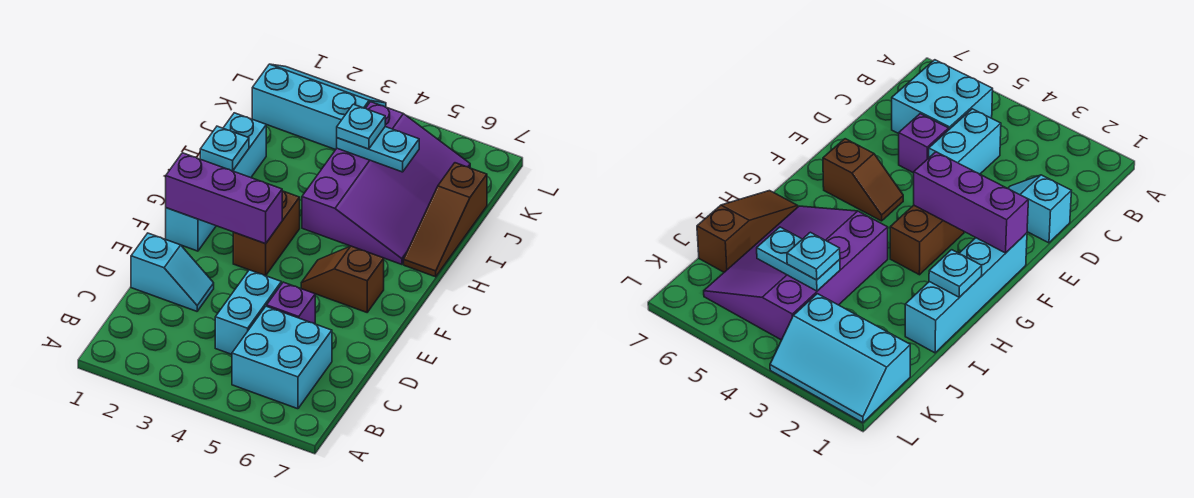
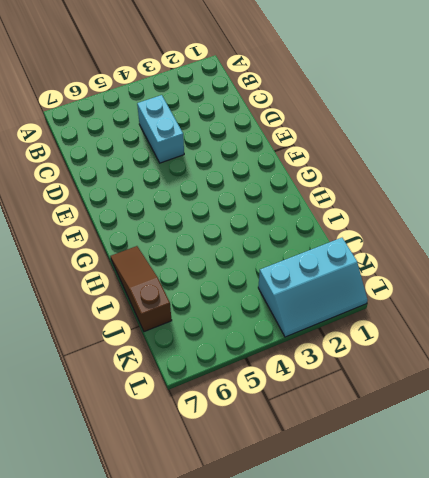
none -> cyan 2x2 brick [232,306,332,409]
none -> cyan 1x2 slope [131,233,214,311]
none -> purple 1x1 brick [267,282,315,324]

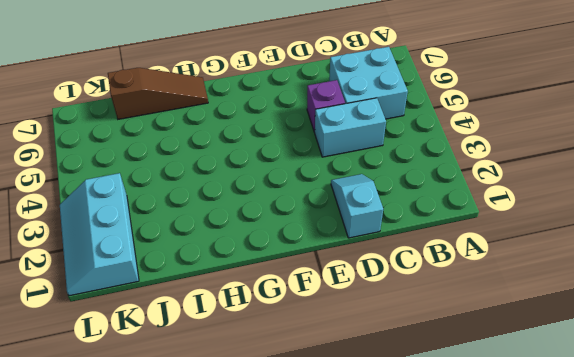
none -> cyan 1x4 brick [166,113,266,251]
none -> brown 1x2 brick [233,191,300,276]
none -> brown 1x2 slope [301,246,384,312]

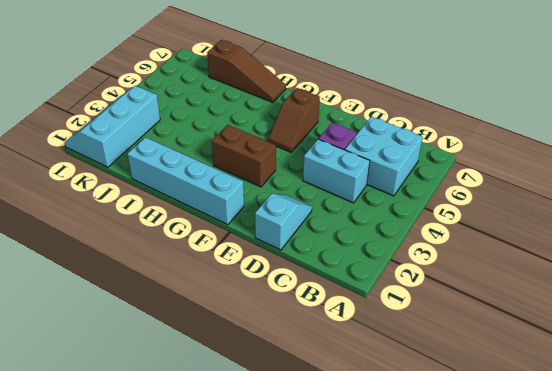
none -> purple 3x4 slope [302,102,470,265]
none -> purple 1x3 brick [166,153,282,244]
none -> cyan 1x1 plate [200,126,249,171]

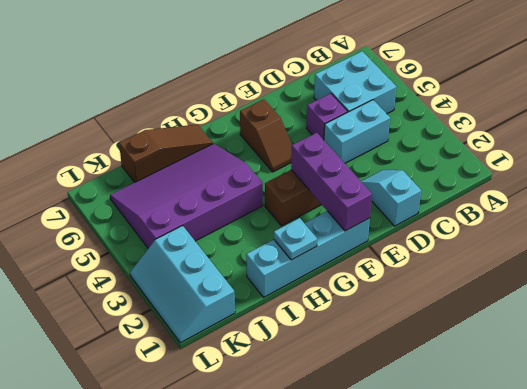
none -> cyan 1x2 plate [337,127,419,172]
none -> cyan 1x1 plate [337,104,385,149]

